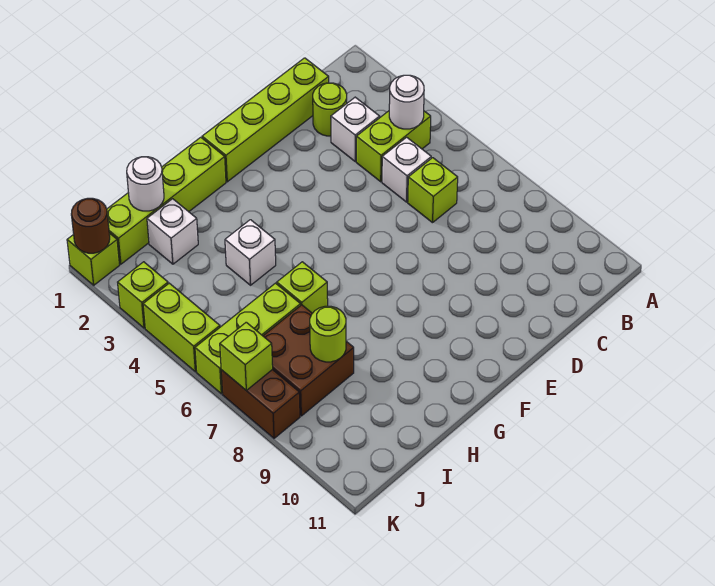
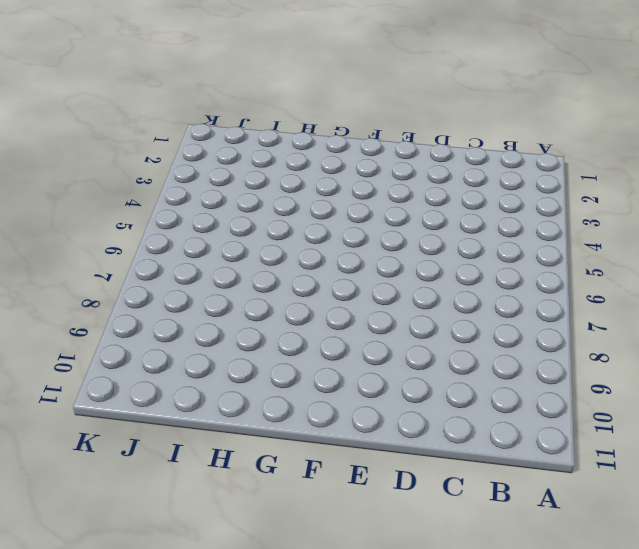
none -> lime 1x2 brick [356,111,431,182]
none -> lime 1x4 brick [202,58,329,182]
none -> lime 1x1 round brick [313,83,347,136]

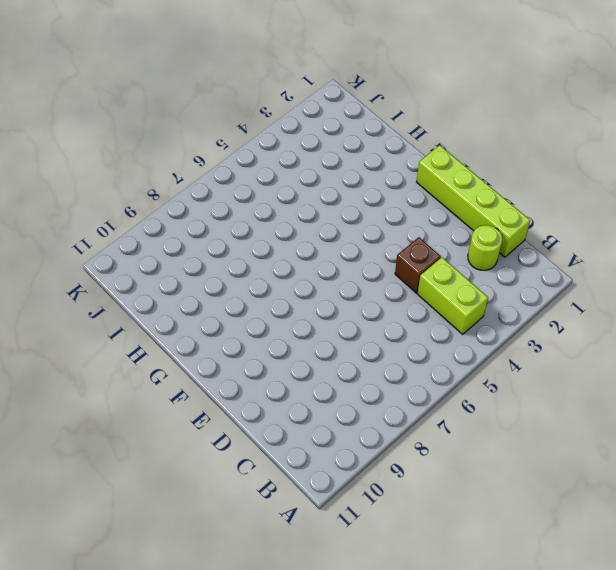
brown 1x1 brick [395,237,441,293] -> none
none -> white 1x1 brick [331,97,380,161]
none -> white 1x1 brick [382,137,431,202]
none -> lime 1x1 brick [408,158,458,223]

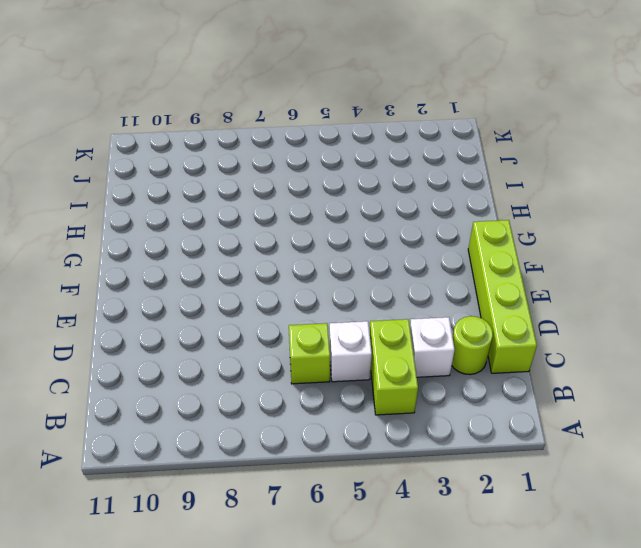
none -> lime 1x4 brick [107,137,226,264]
none -> white 1x1 brick [225,220,276,285]
none -> lime 1x1 brick [277,262,328,313]

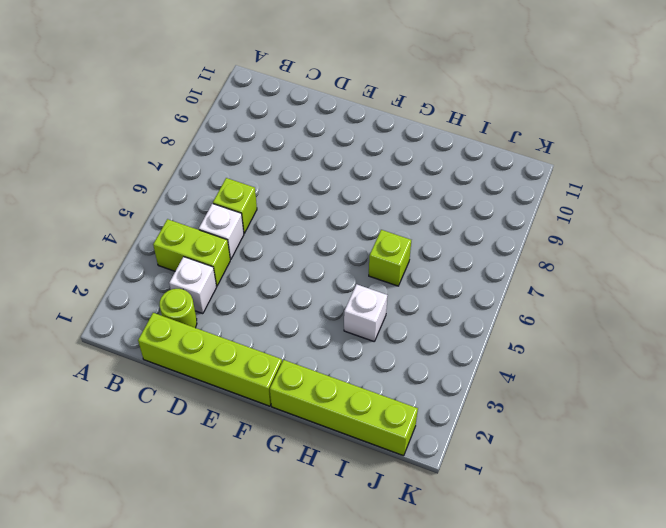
none -> white 1x1 brick [147,199,198,264]
none -> lime 1x3 brick [195,283,301,394]
none -> brown 2x2 brick [263,305,354,416]

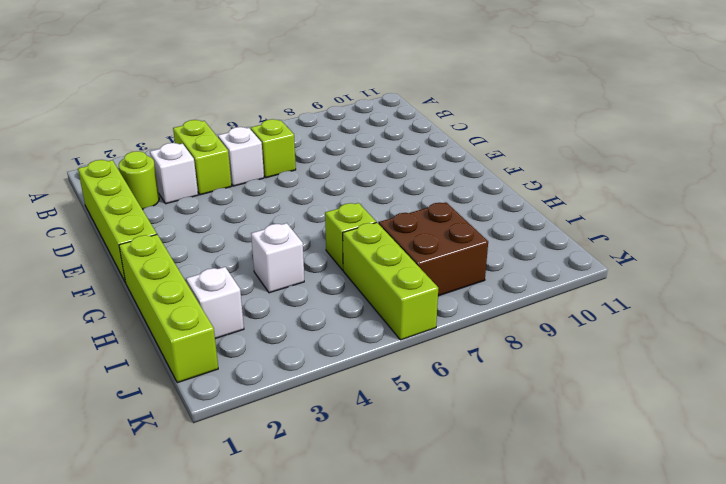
none -> lime 1x1 brick [67,233,120,285]
none -> lime 1x1 brick [118,262,168,328]
none -> lime 1x2 brick [143,283,220,372]

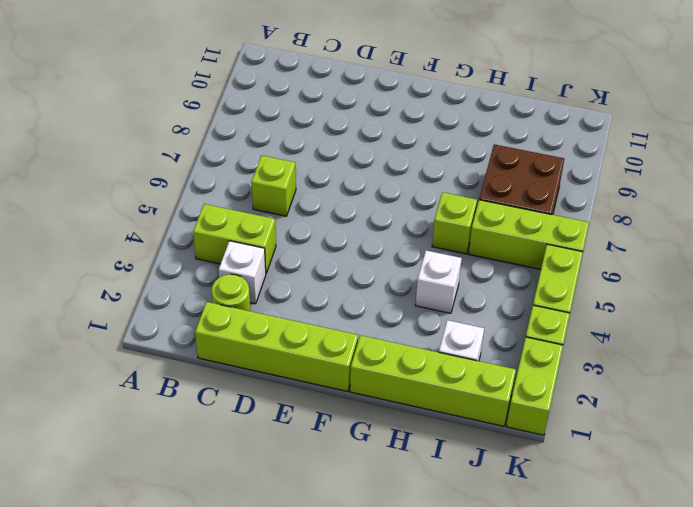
lime 1x2 brick [506,337,563,435] -> lime 1x1 brick [67,233,120,285]
none -> white 1x1 brick [382,137,431,202]
none -> brown 1x2 brick [221,370,300,438]
none -> white 1x1 round brick [389,75,424,129]

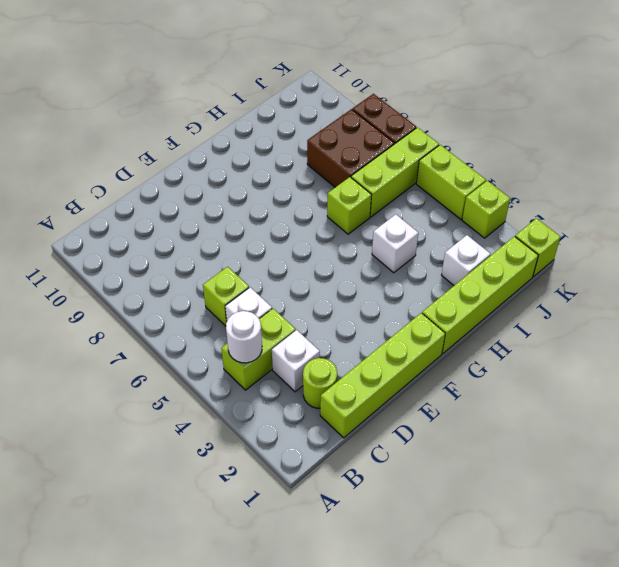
none -> white 1x1 round brick [127,157,164,211]
none -> lime 1x1 round brick [310,306,346,362]
none -> brown 1x1 round brick [71,198,110,253]

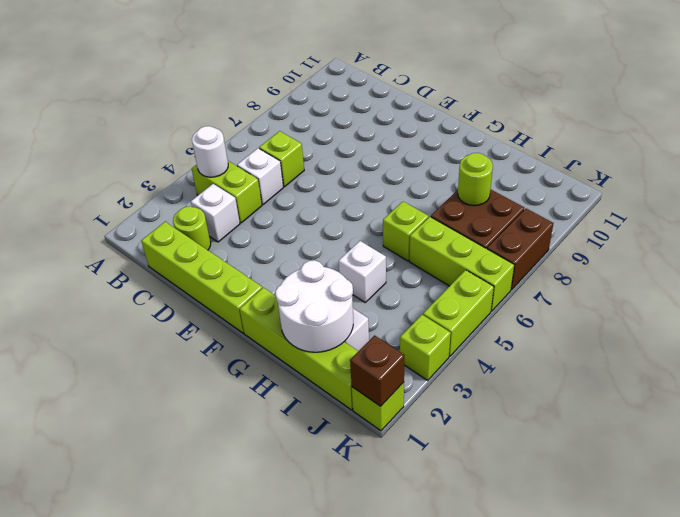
white 2x2 round brick [276,260,353,352] -> white 1x1 round brick [127,157,164,211]
brown 1x1 brick [350,335,405,406] -> brown 1x1 round brick [71,198,110,253]
none -> lime 1x1 brick [220,322,273,390]

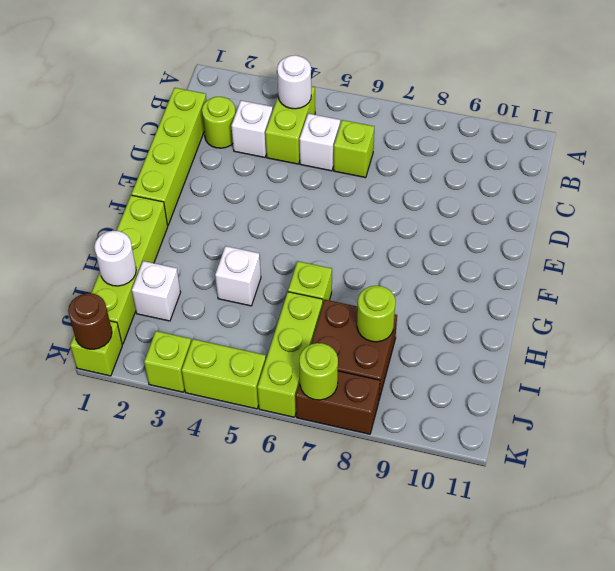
lime 1x1 round brick [299,343,338,400] -> lime 1x1 brick [220,322,273,390]

